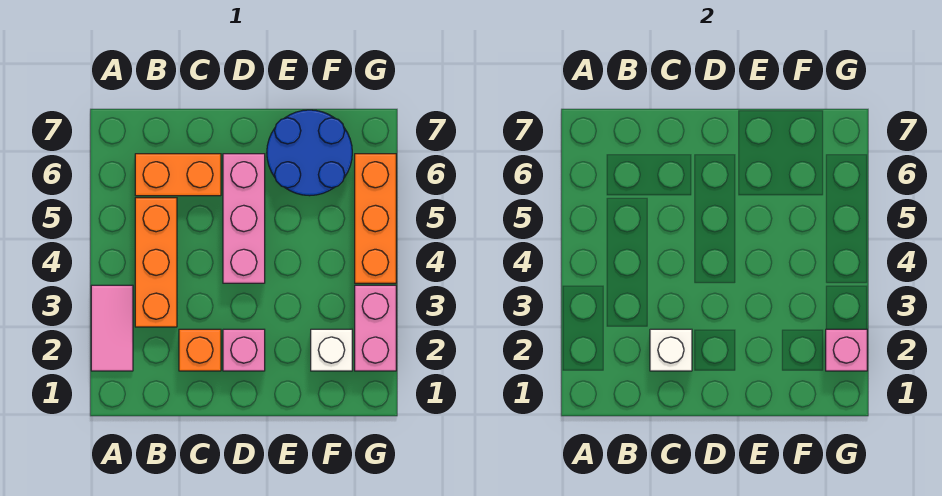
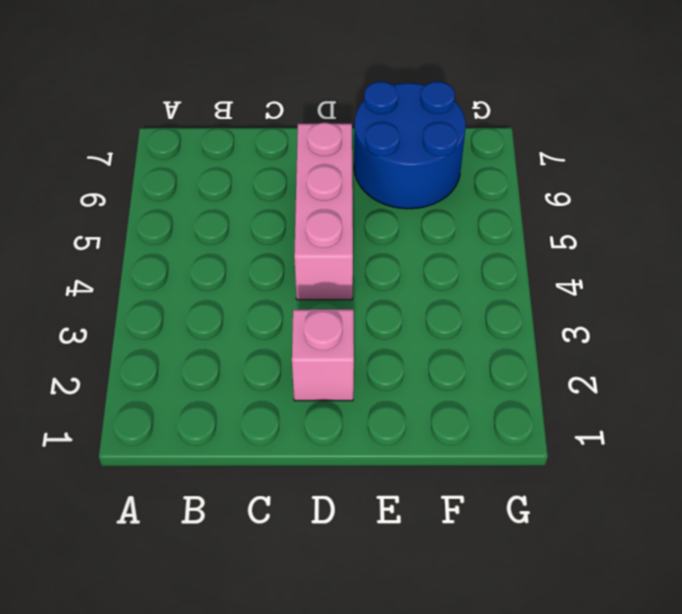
none -> pink 1x2 tile [91,285,133,371]
none -> orange 1x3 brick [135,198,177,327]
none -> orange 1x2 brick [135,154,221,196]

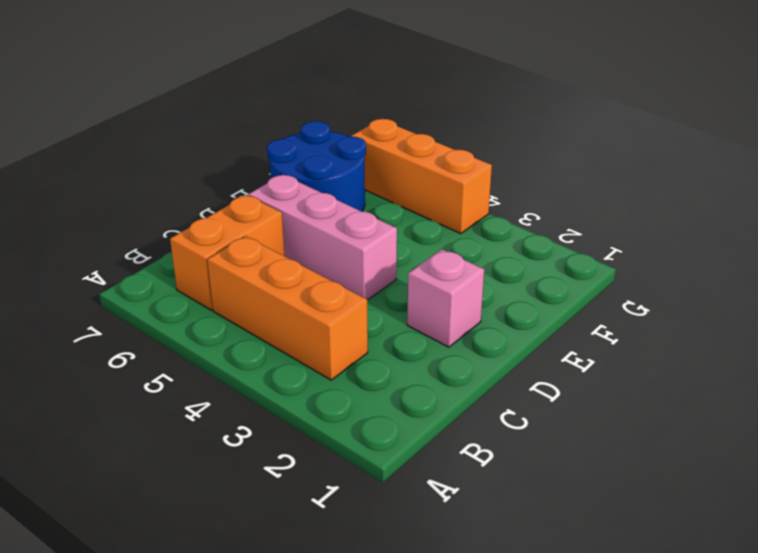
none -> pink 1x2 tile [91,285,133,371]
none -> orange 1x1 brick [179,329,221,371]
none -> white 1x1 brick [311,329,352,371]

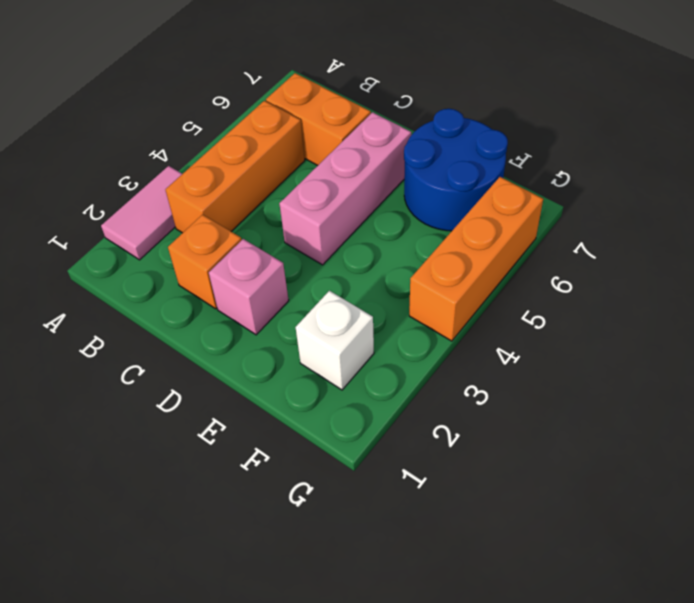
none -> pink 1x2 brick [355,285,396,371]
none -> white 1x1 brick [650,329,692,371]
none -> pink 1x1 brick [826,329,867,371]

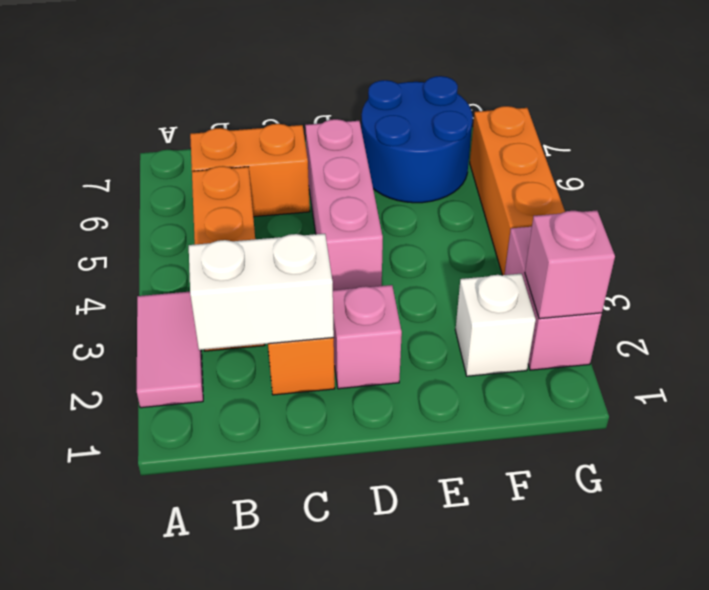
white 1x2 brick [189,234,334,350] -> white 1x1 brick [650,329,692,371]

